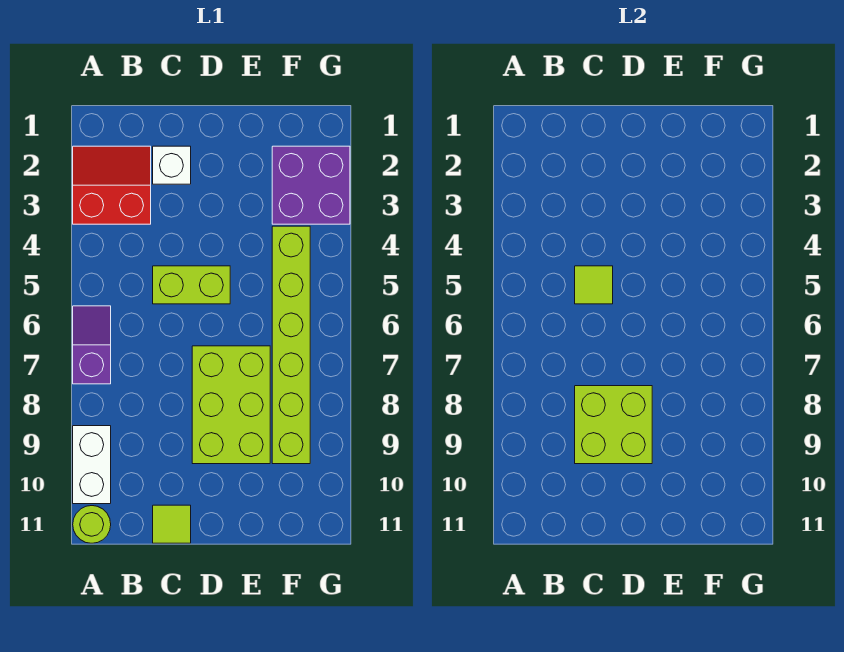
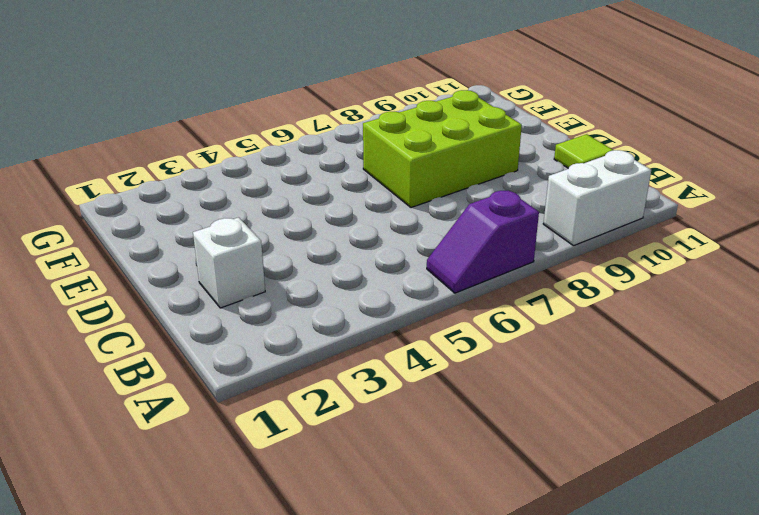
none -> red 2x2 slope [73,146,151,224]
none -> lime 1x1 round brick [73,506,111,543]
none -> lime 1x2 brick [153,266,230,304]

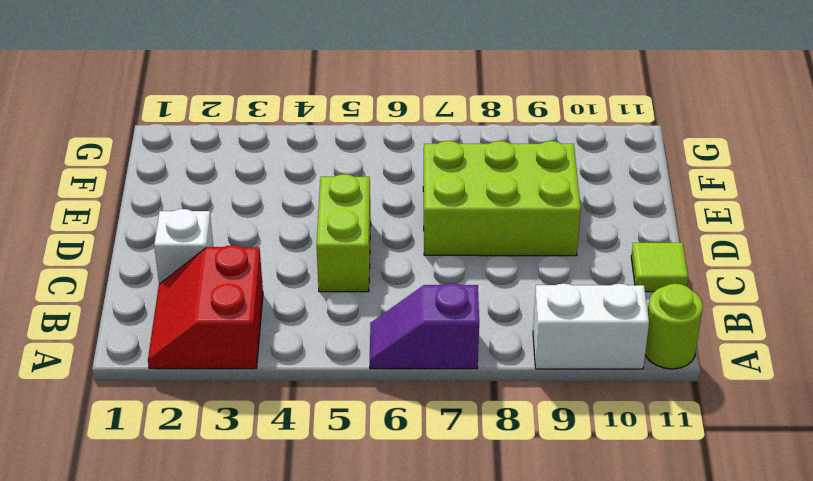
none -> purple 2x2 brick [272,146,350,224]
none -> lime 1x6 brick [272,226,310,464]
none -> lime 1x1 tile [575,266,613,304]

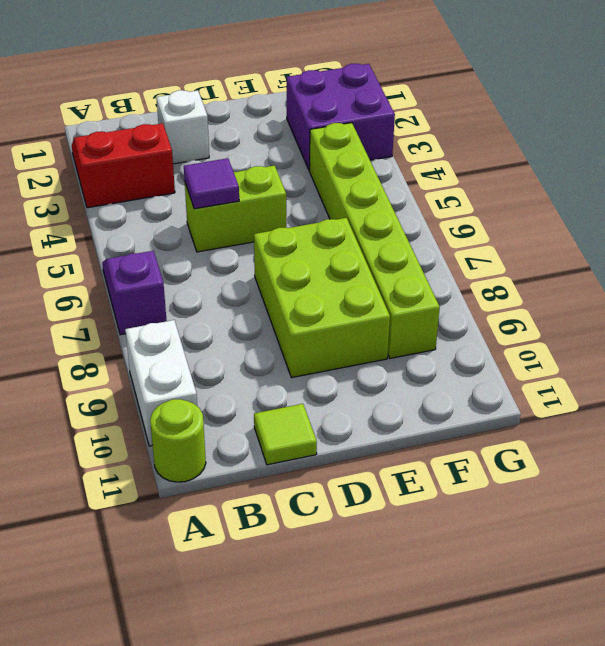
purple 1x1 tile [184,158,239,209] -> lime 1x1 tile [575,266,613,304]
none -> lime 2x2 brick [575,386,652,464]

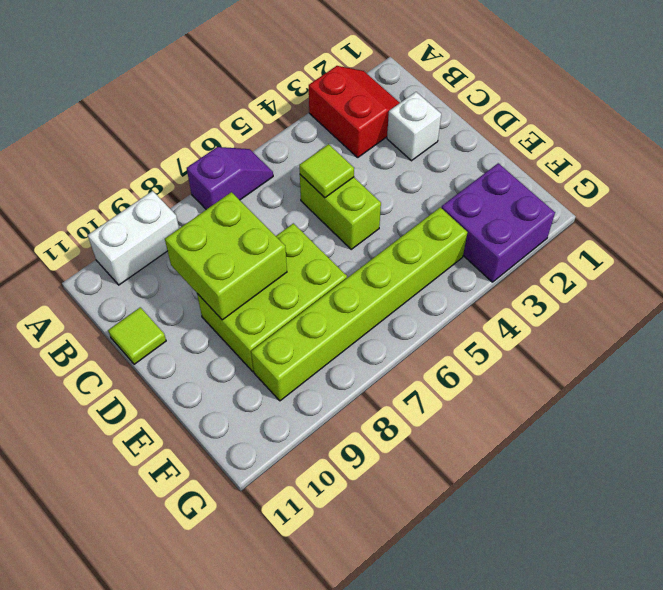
none -> lime 1x1 round brick [73,506,111,543]

